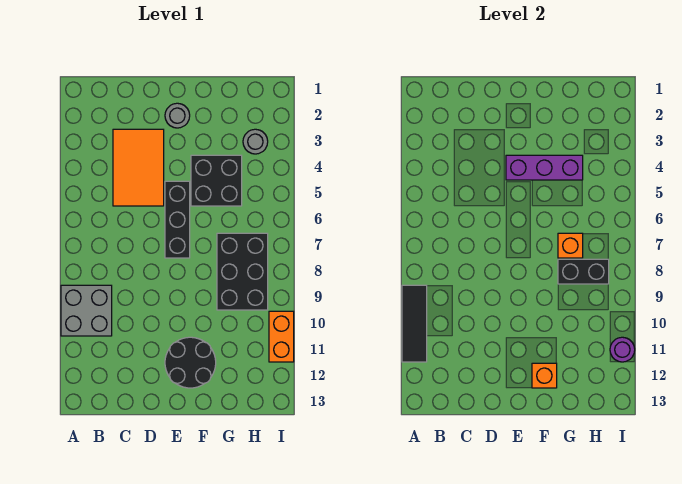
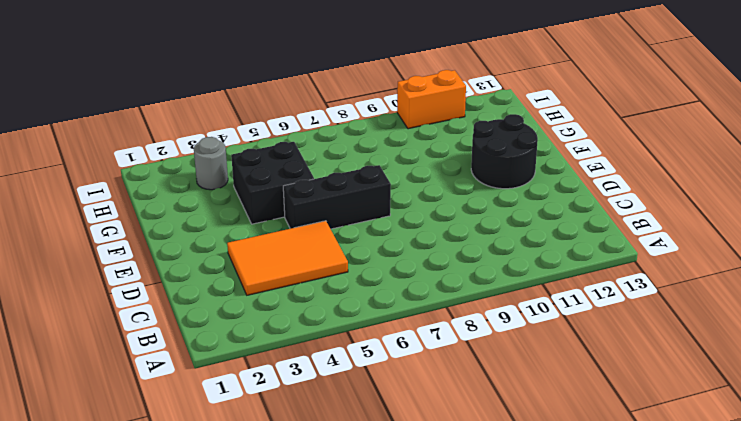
none -> grey 2x2 brick [61,285,112,336]
none -> grey 1x1 round brick [165,103,190,128]
none -> black 2x3 brick [217,233,268,310]

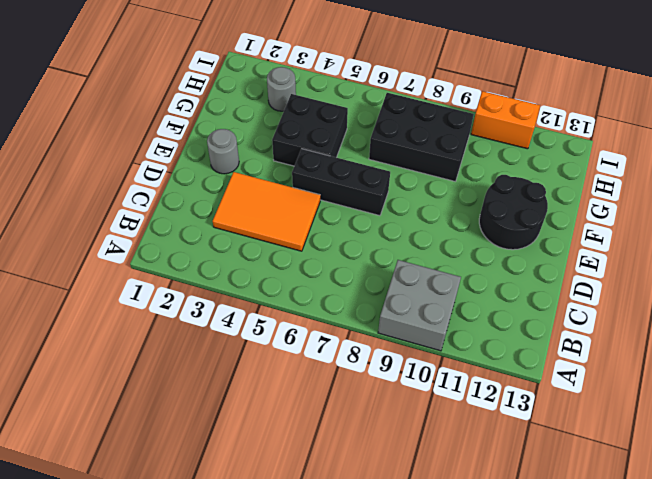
none -> black 1x3 tile [402,285,427,362]
none -> purple 1x3 brick [506,155,583,180]
none -> orange 1x1 brick [532,363,557,388]

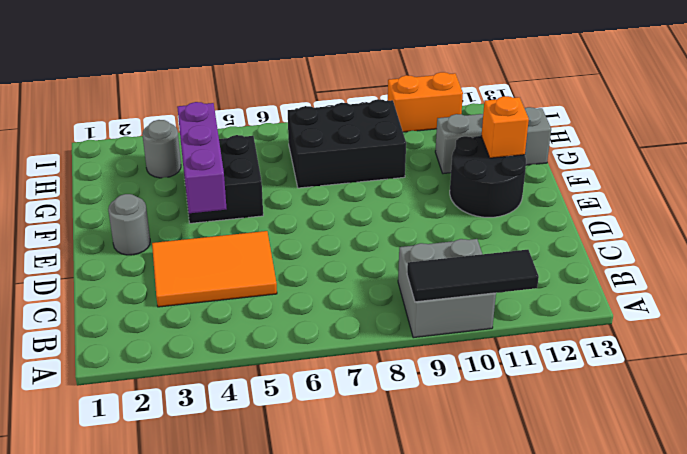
grey 1x3 brick [435,107,551,174] -> none
none -> black 1x3 brick [165,181,190,258]
none -> orange 1x1 brick [558,233,583,258]
none -> black 1x2 brick [558,259,609,284]

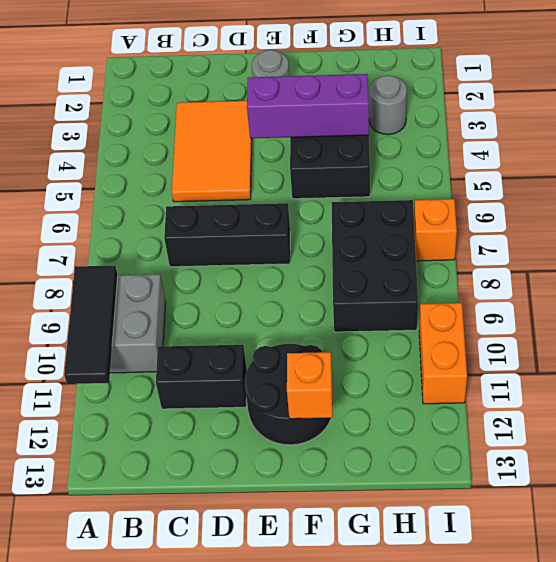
black 1x3 brick [164,203,290,267] -> black 1x3 brick turned to [165,181,190,258]
black 1x2 brick [156,345,247,409] -> black 1x2 brick moved to [558,259,609,284]
orange 1x1 brick [414,199,457,261] -> orange 1x1 brick moved to [558,233,583,258]
none -> purple 1x1 round brick [610,337,635,362]

